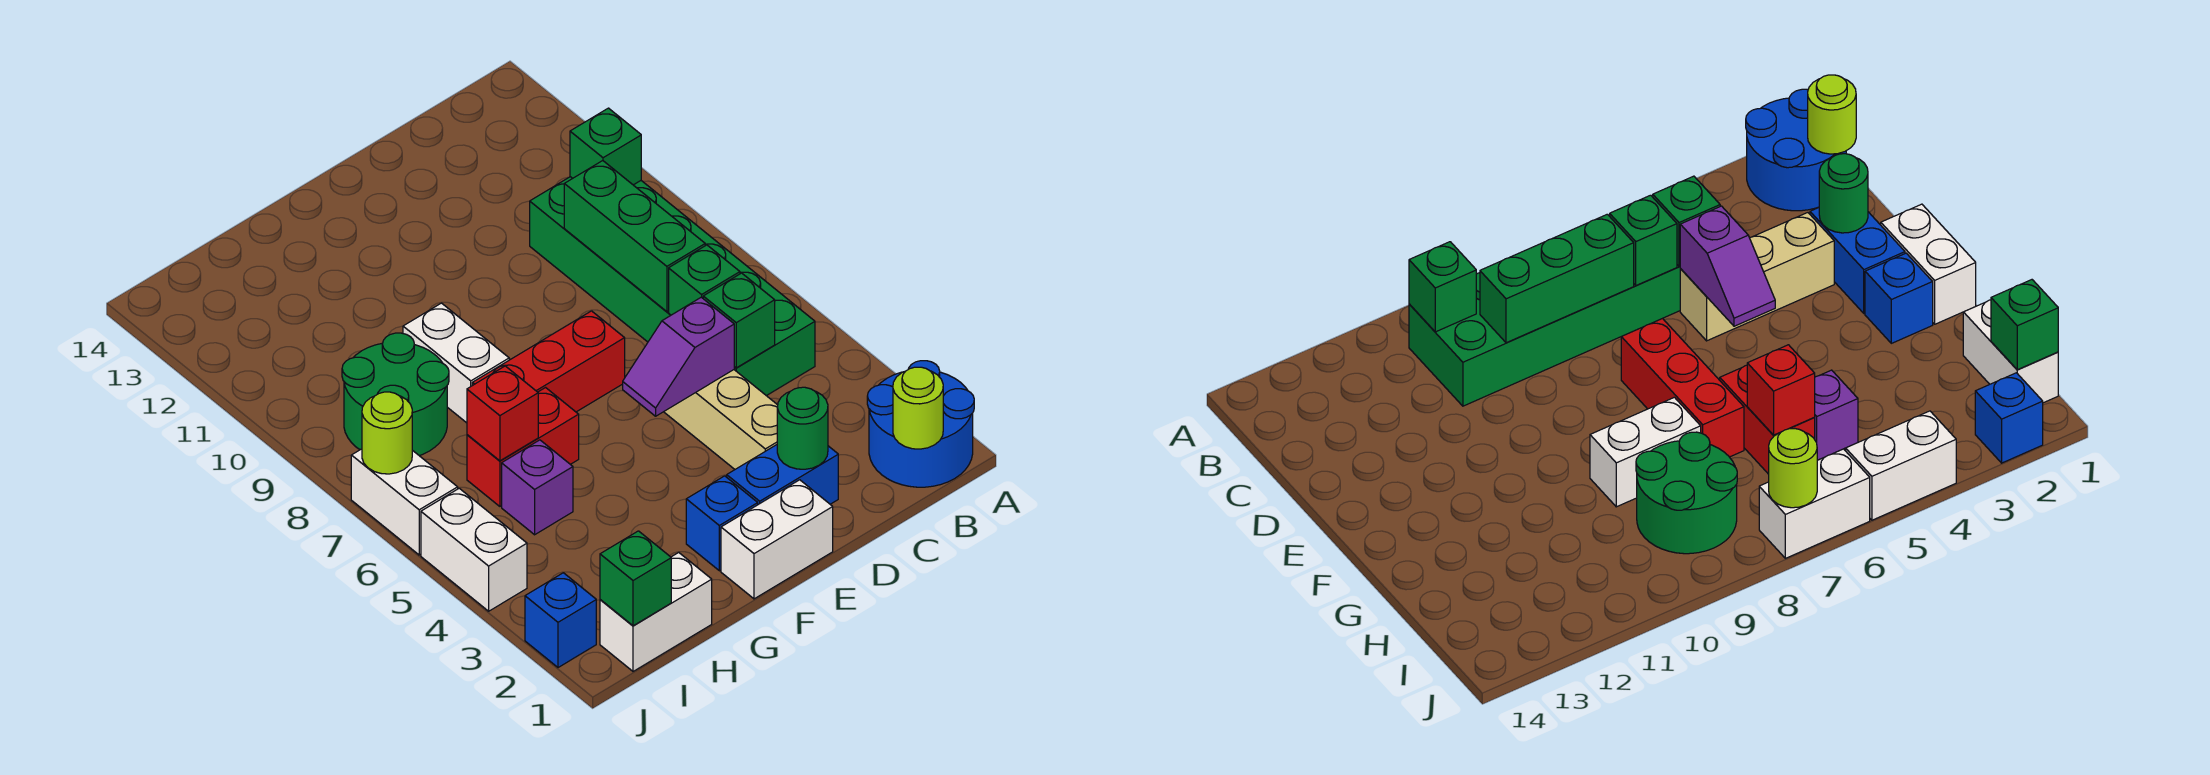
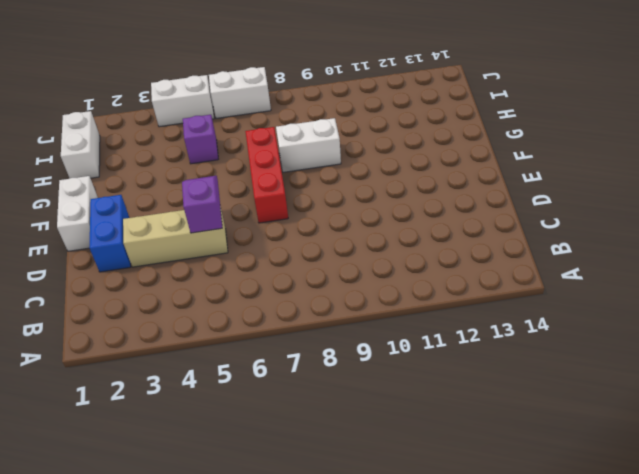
none -> blue 2x2 round brick [867,361,974,487]
none -> green 2x6 brick [530,177,815,396]
none -> blue 1x1 brick [686,476,758,571]

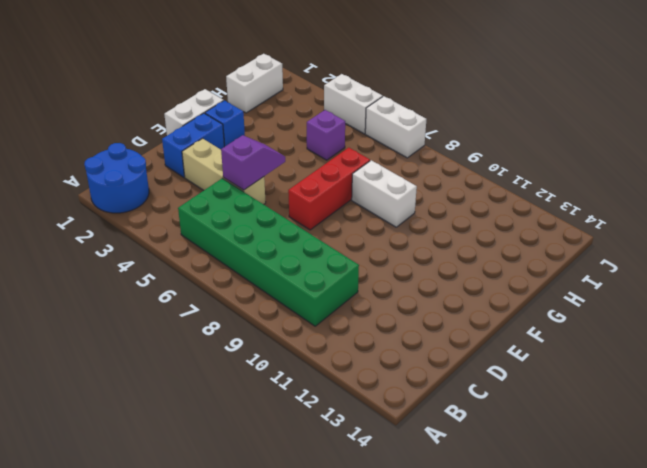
none -> red 1x2 brick [467,388,579,506]
none -> green 2x2 round brick [342,333,449,456]
none -> blue 1x1 brick [525,573,596,668]

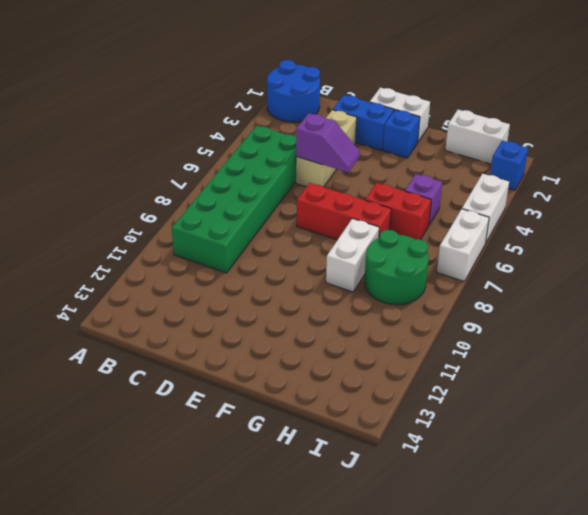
none -> lime 1x1 round brick [893,367,943,449]
none -> green 1x1 brick [570,108,641,185]
none -> green 1x1 brick [703,273,775,368]

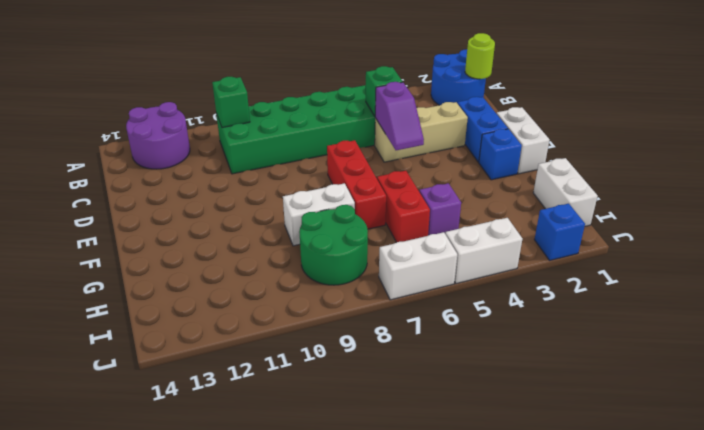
purple 2x2 round brick [126,102,190,169] -> none
none -> green 1x1 brick [669,245,740,315]
none -> green 1x3 brick [564,161,705,312]
none -> green 1x1 round brick [777,387,828,469]

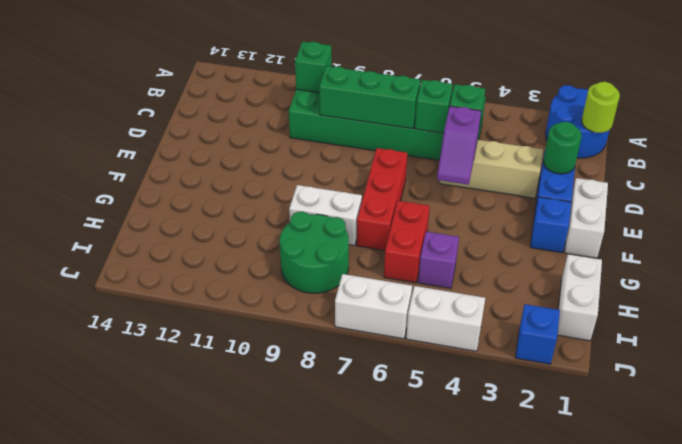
none -> red 1x1 brick [467,366,538,461]
none -> green 1x1 brick [600,531,671,626]
none -> lime 1x1 round brick [362,392,412,474]

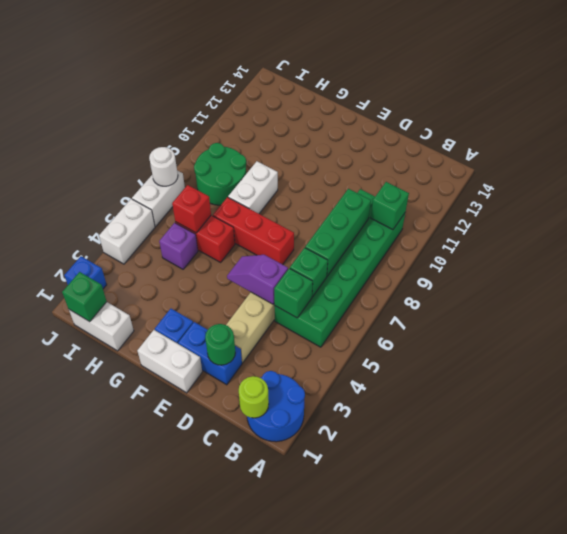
white 1x1 round brick [149,147,178,186] -> lime 1x1 round brick [362,392,412,474]

